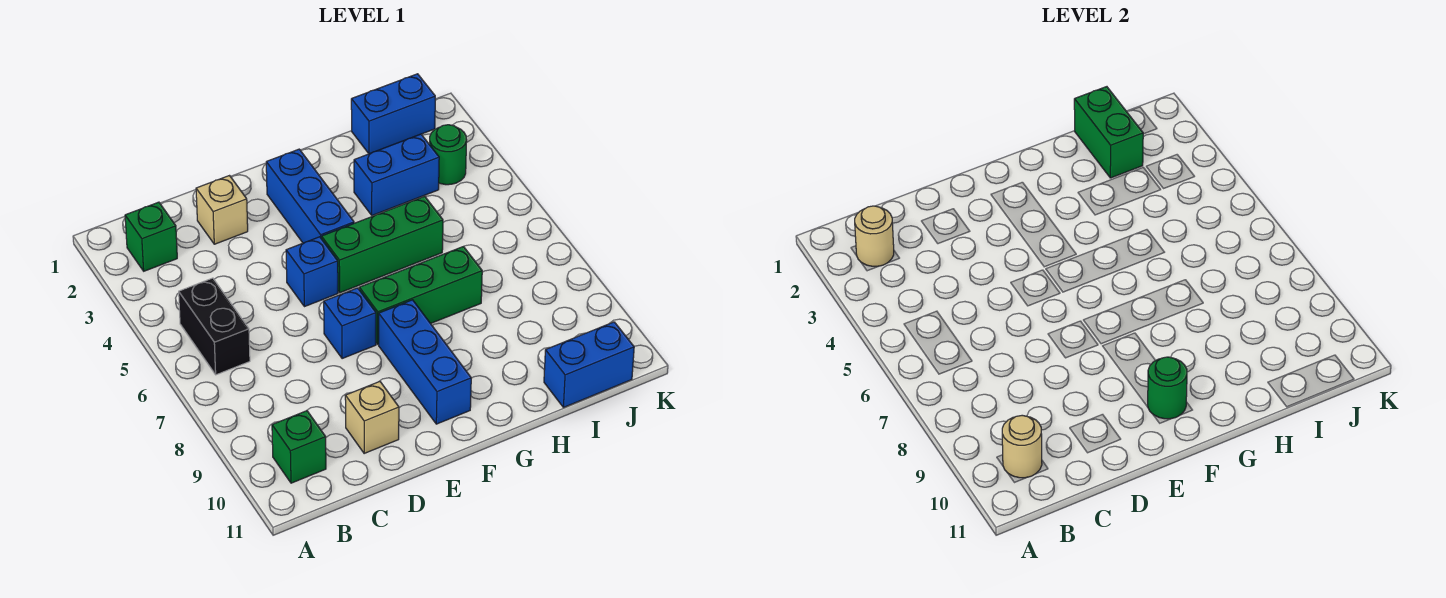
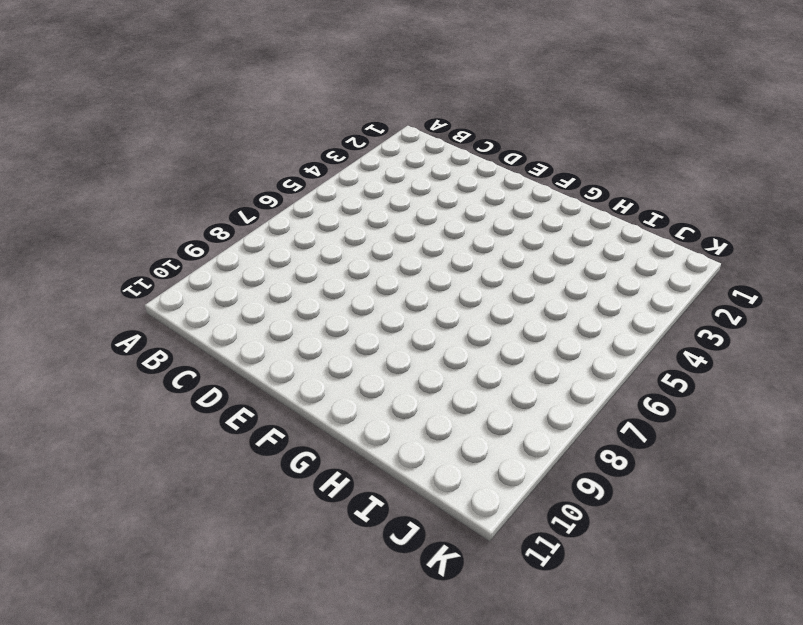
none -> green 1x1 brick [125,202,177,271]
none -> black 1x2 brick [179,278,250,375]
none -> green 1x1 brick [272,411,326,483]

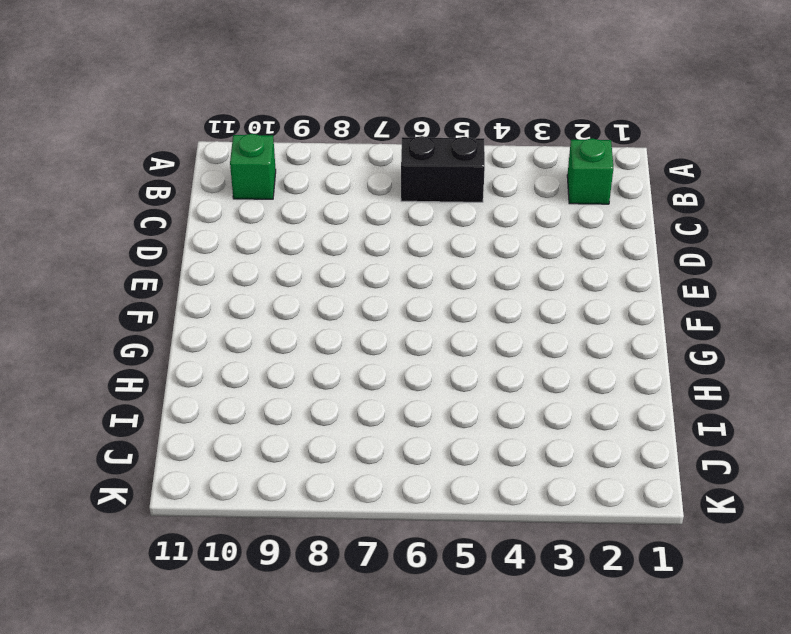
none -> tan 1x1 brick [196,176,248,244]
none -> tan 1x1 brick [345,382,399,453]
none -> blue 1x1 brick [286,237,338,307]

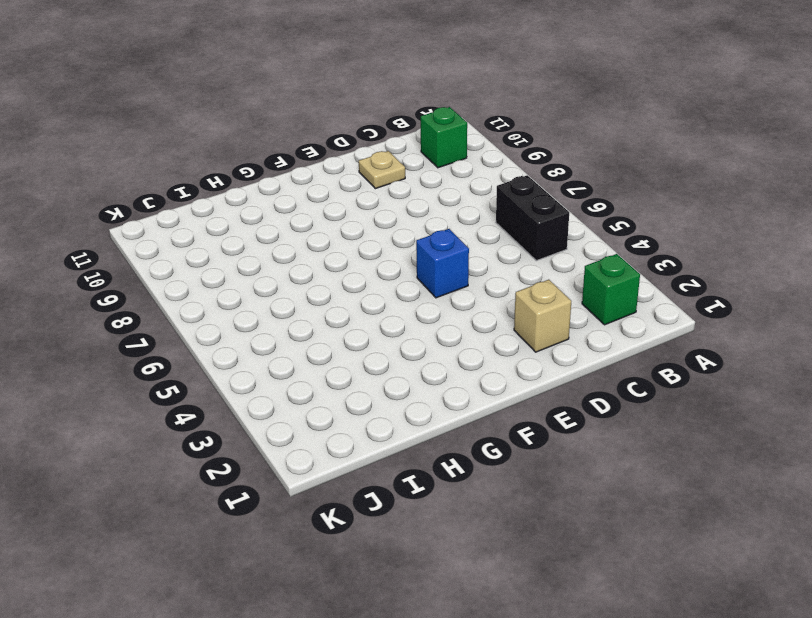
tan 1x1 plate [359,151,405,189] -> tan 1x1 brick [345,382,399,453]
none -> blue 1x1 brick [324,288,376,359]
none -> blue 1x3 brick [266,149,354,243]
none -> green 1x3 brick [322,196,443,293]

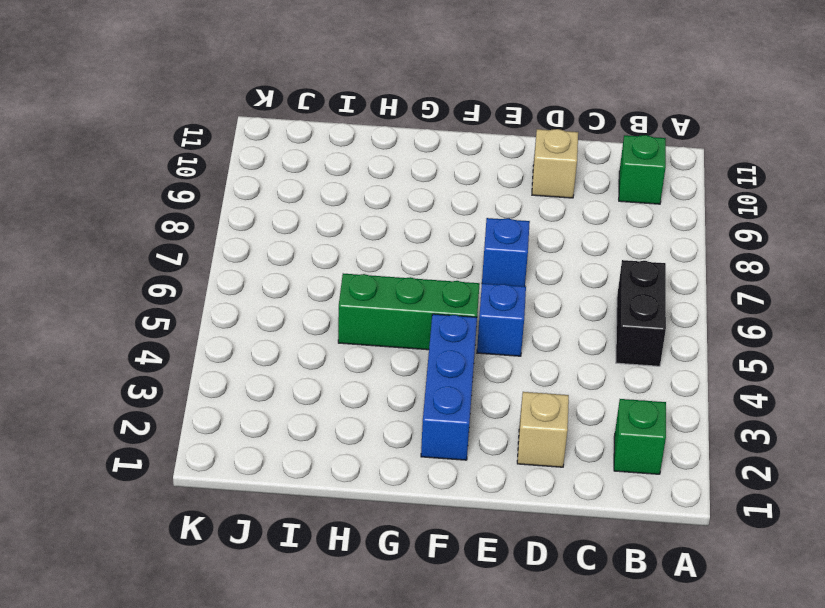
none -> green 1x3 brick [359,247,482,344]
none -> blue 1x3 brick [379,300,471,424]
none -> blue 1x2 brick [354,134,439,215]

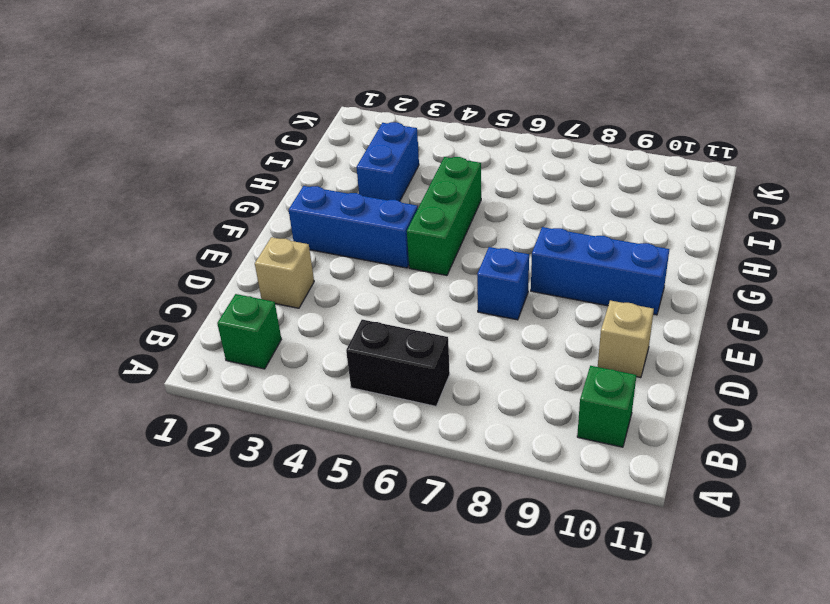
none -> blue 1x1 brick [286,237,338,307]
none -> green 1x3 brick [359,247,482,344]
none -> blue 1x2 brick [351,74,435,154]

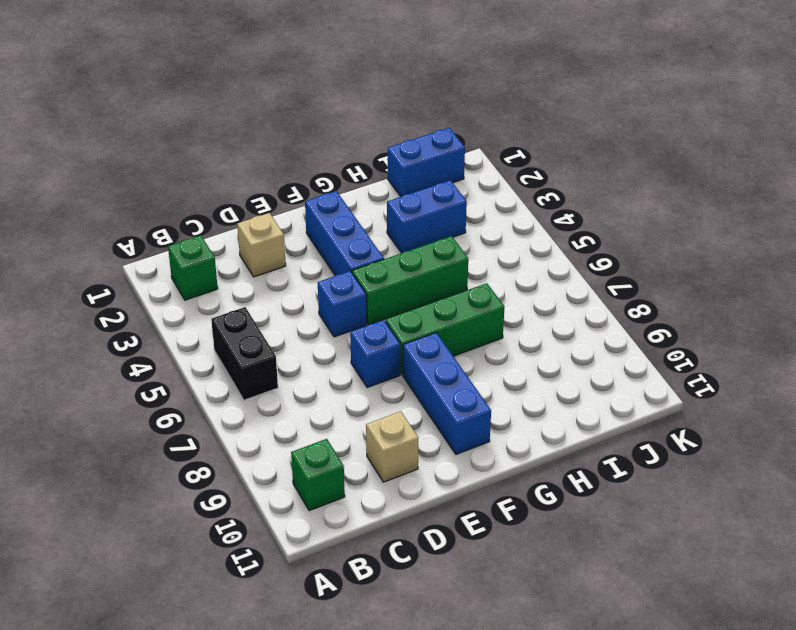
none -> blue 1x2 brick [544,322,634,407]
none -> green 1x1 round brick [429,125,467,185]
none -> tan 1x1 round brick [855,206,894,266]

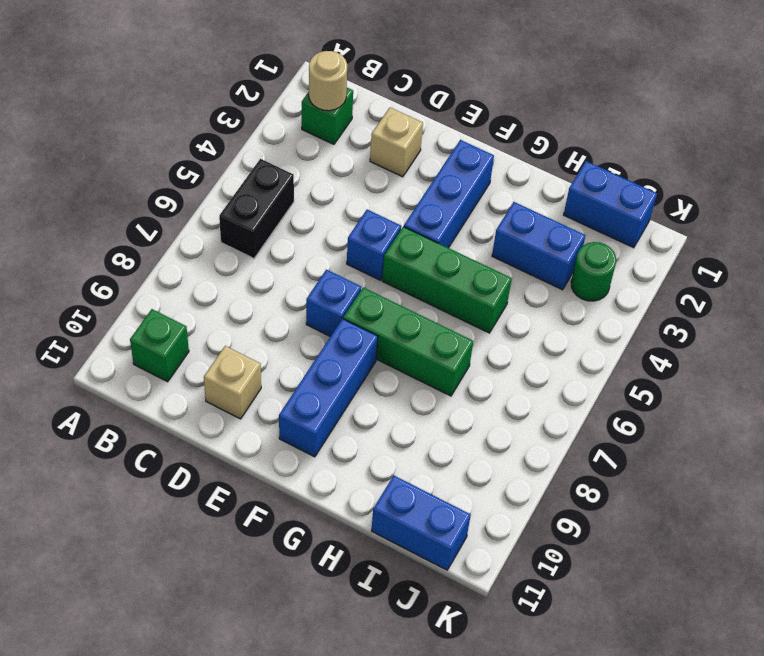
none -> tan 1x1 round brick [1002,415,1042,478]
none -> green 1x1 round brick [1148,357,1187,419]
none -> green 1x2 brick [1074,87,1143,178]

